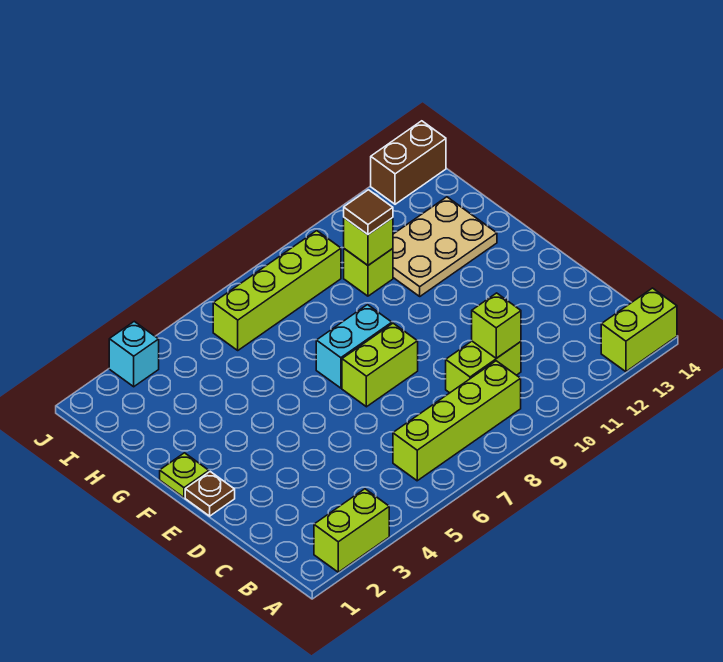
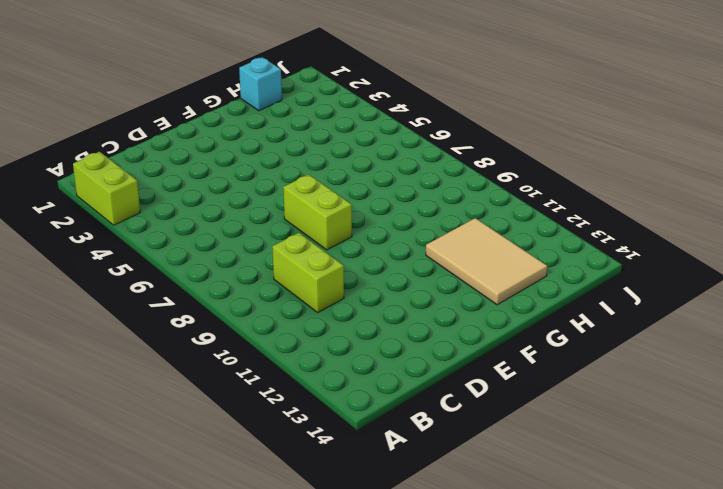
tan 2x3 tile [426,218,547,305] -> tan 2x3 plate [393,197,497,296]
cyan 1x1 brick [239,57,282,111] -> cyan 1x1 brick moved to [109,321,159,387]
none -> lime 1x2 brick [601,288,677,372]
none -> lime 1x4 brick [393,361,521,481]
none -> brown 1x1 plate [185,472,235,516]

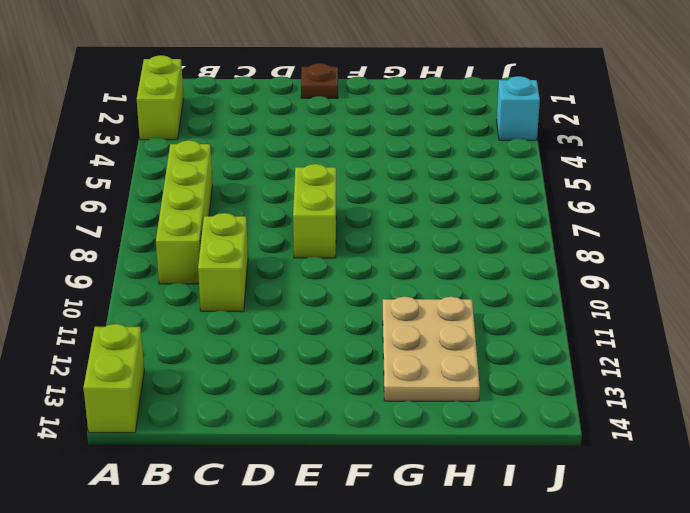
none -> lime 1x1 plate [160,453,209,497]
none -> cyan 1x2 brick [316,305,392,388]
none -> lime 1x1 brick [344,249,393,296]

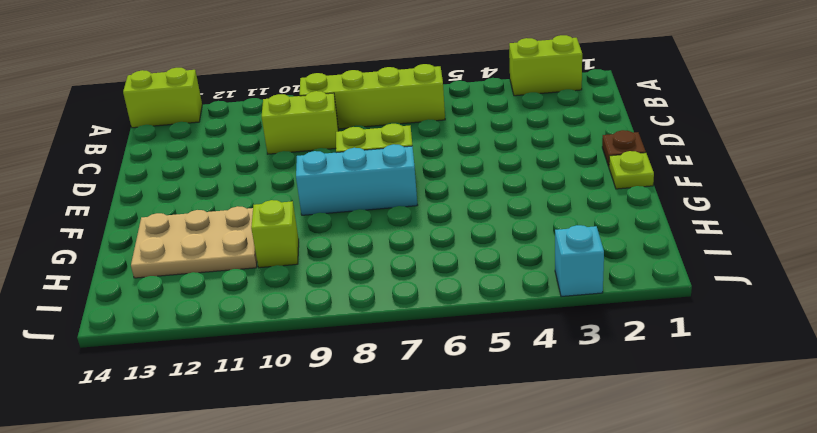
cyan 1x3 brick [296,144,417,215] -> cyan 1x2 brick [316,305,392,388]
none -> lime 1x4 brick [213,231,341,350]
none -> brown 1x2 brick [371,121,446,204]
none -> lime 1x1 brick [472,293,521,358]

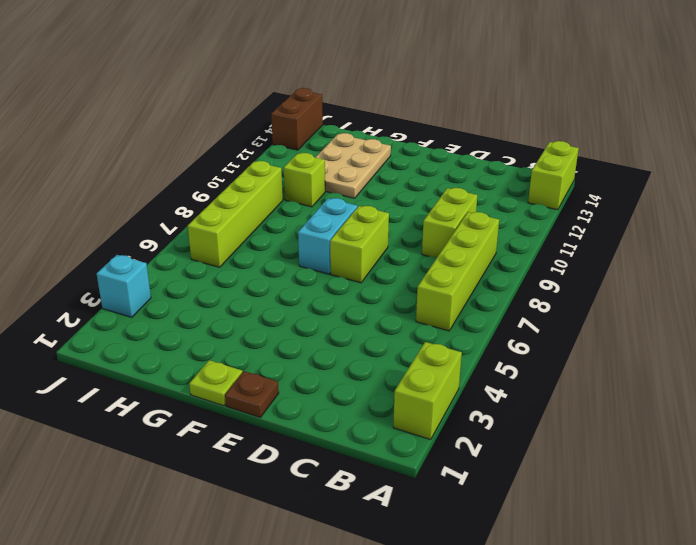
none -> lime 1x1 brick [472,293,521,358]
none -> lime 1x1 brick [344,218,393,265]
none -> brown 1x1 tile [344,190,393,234]

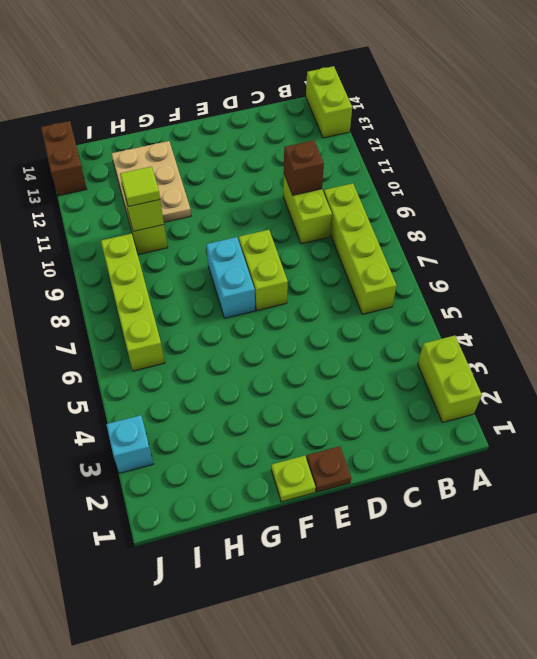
brown 1x1 brick [284,140,324,195] -> lime 1x1 brick [472,293,521,358]
lime 1x1 tile [120,167,160,207] -> brown 1x1 tile [344,190,393,234]

